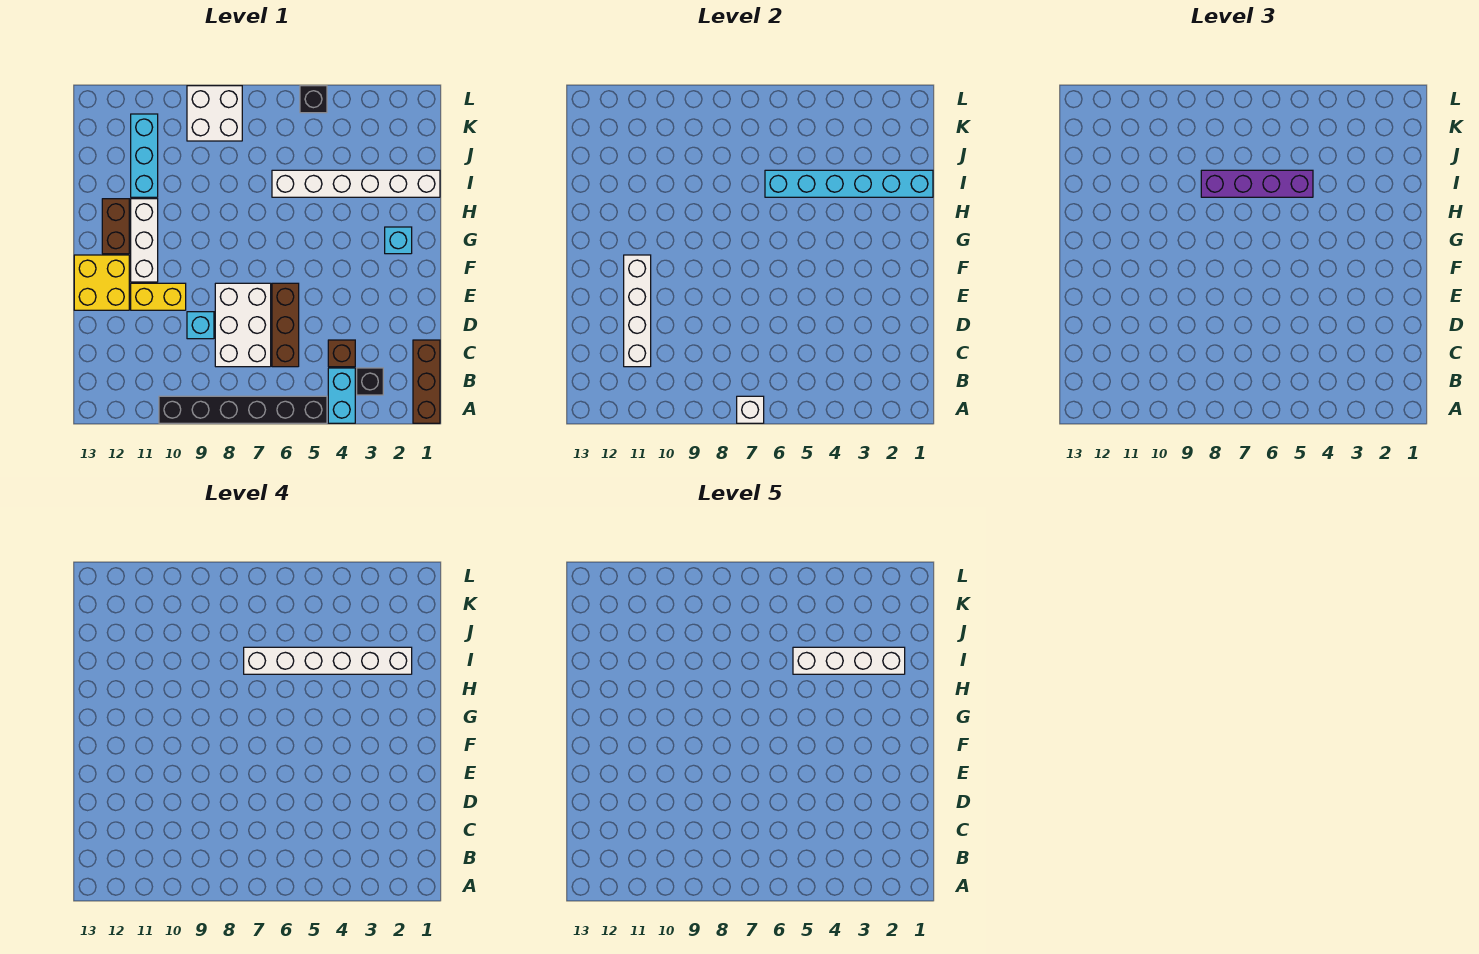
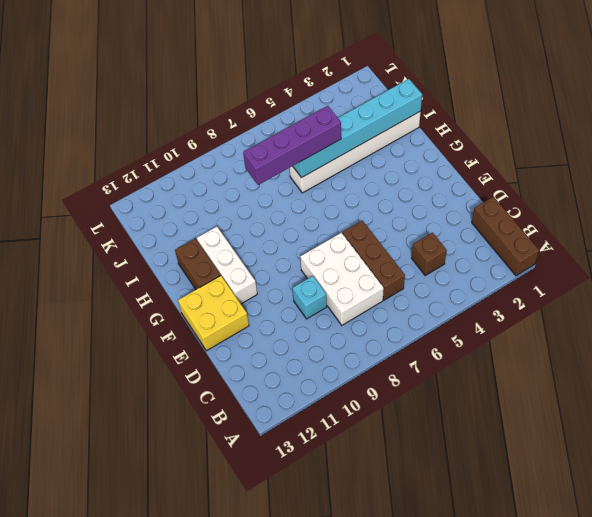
none -> cyan 1x2 brick [328,368,355,423]
none -> black 1x6 brick [159,396,327,423]
none -> black 1x1 brick [357,368,383,395]

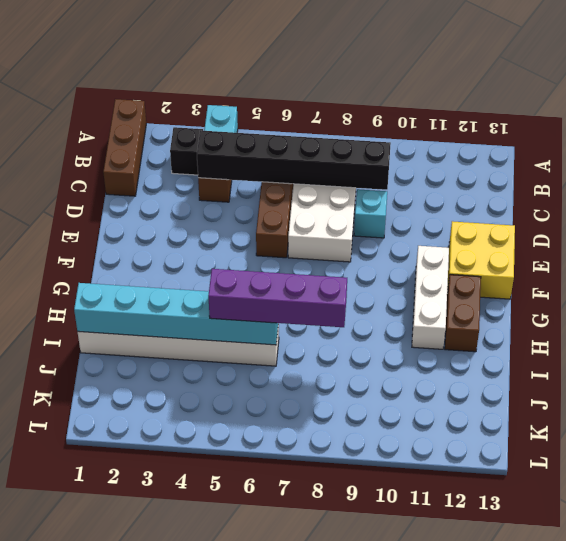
black 1x6 brick [197,130,391,190] -> black 1x6 brick moved to [159,396,327,423]
none -> yellow 1x2 brick [131,283,186,310]
none -> cyan 1x1 brick [385,227,412,254]
none -> cyan 1x3 brick [131,114,158,197]

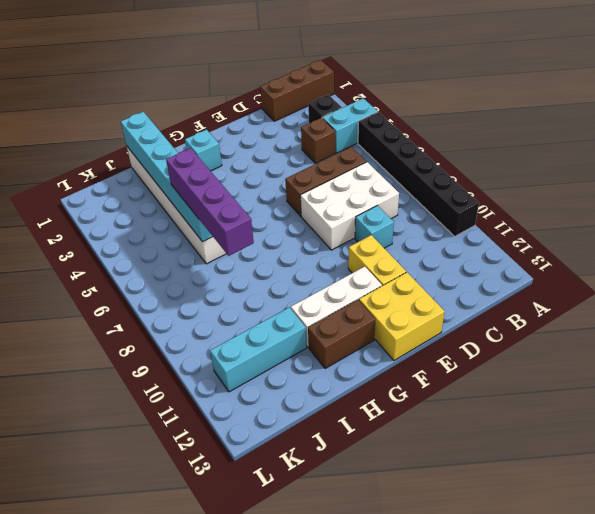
none -> white 2x2 brick [187,86,242,141]
none -> black 1x1 brick [300,86,327,113]
none -> white 1x1 brick [737,396,764,423]

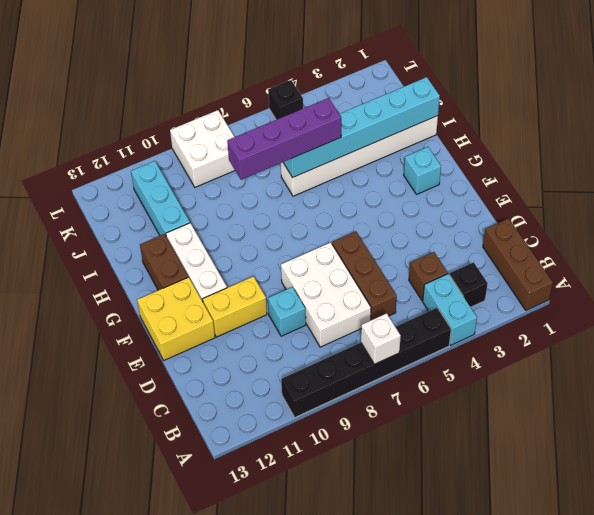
none -> white 1x4 brick [624,255,651,367]
none -> white 1x6 brick [244,647,412,674]
none -> white 1x4 brick [793,647,905,674]

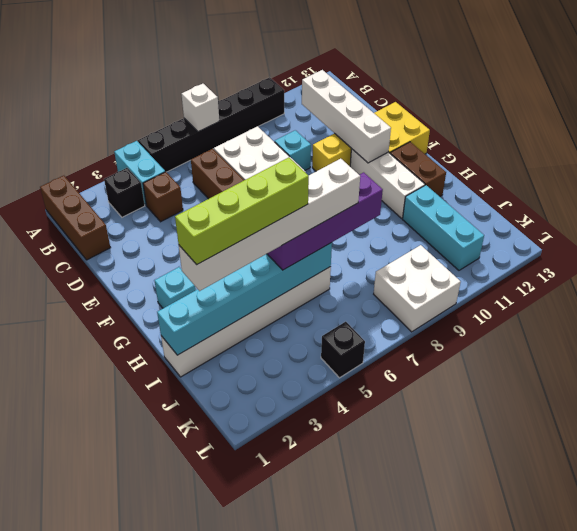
lime 1x4 brick [175,157,309,265] -> white 1x4 brick [793,647,905,674]

